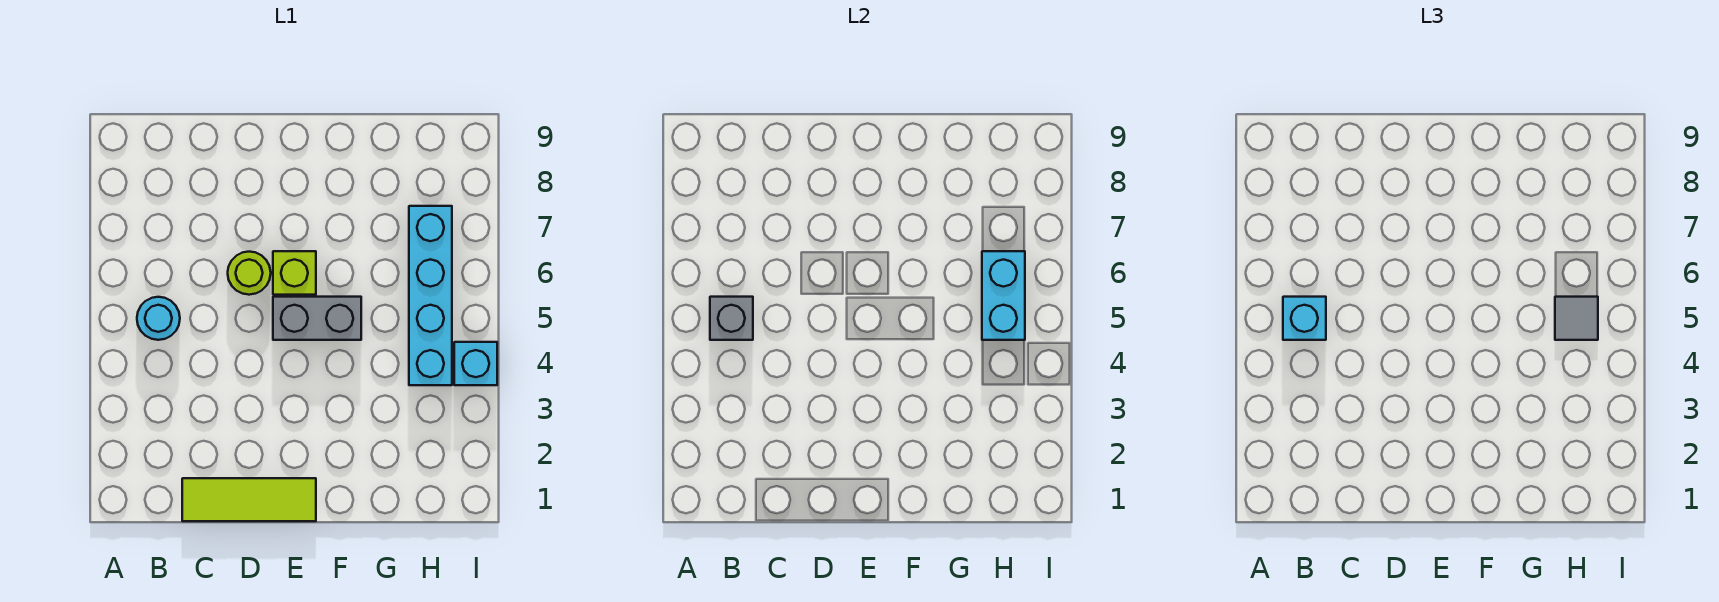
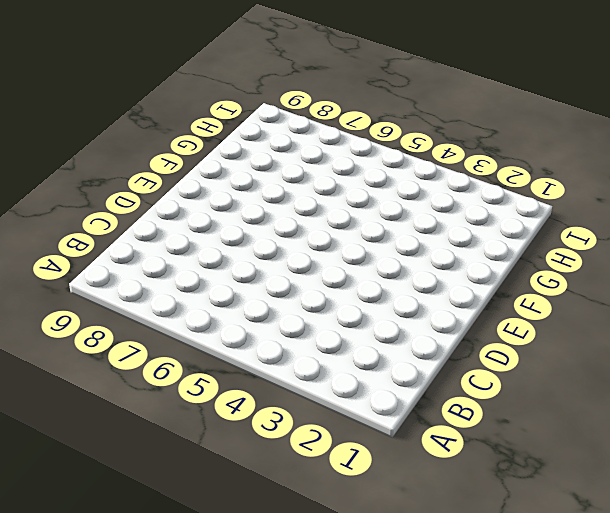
none -> cyan 1x1 round brick [137,297,180,340]
none -> lime 1x3 tile [182,478,316,521]

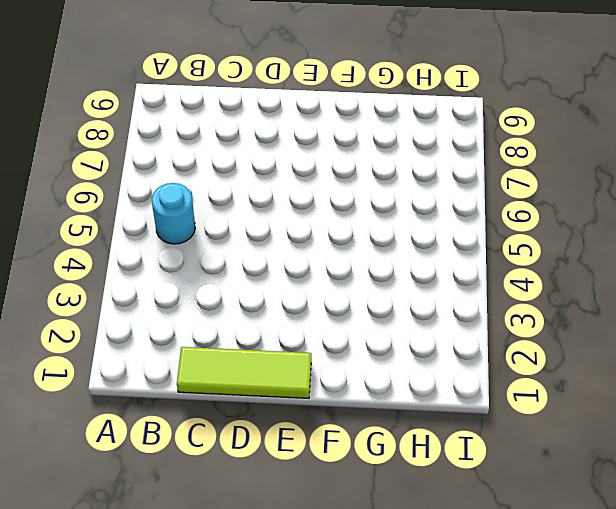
none -> lime 1x1 round brick [228,252,271,295]
none -> grey 1x2 brick [273,297,361,340]

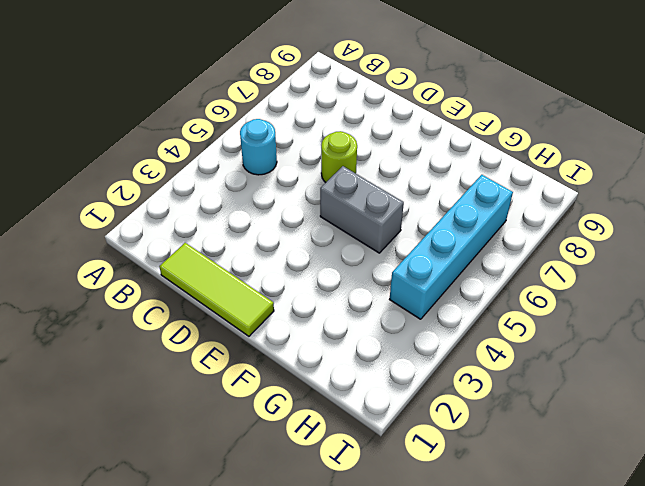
none -> lime 1x1 brick [273,251,316,295]
none -> cyan 1x1 brick [454,342,497,385]

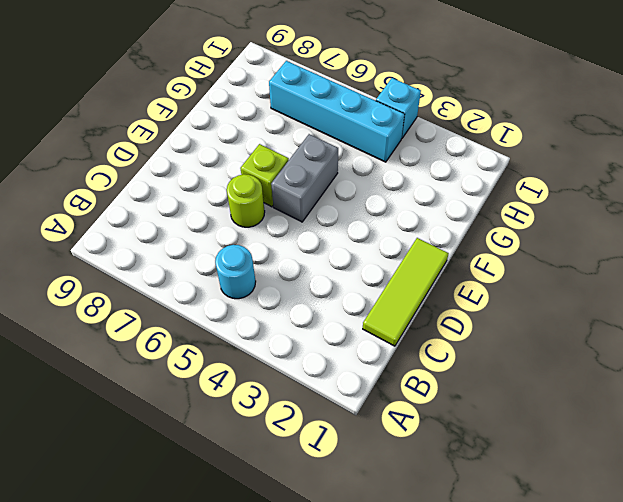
none -> grey 1x1 brick [710,297,753,340]
none -> cyan 1x2 brick [982,251,1025,340]

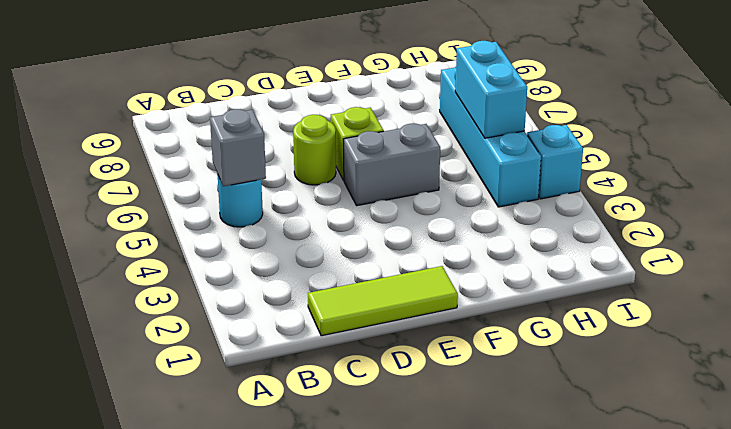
none -> cyan 1x1 brick [1283,297,1326,340]
none -> grey 1x1 tile [1555,297,1598,340]

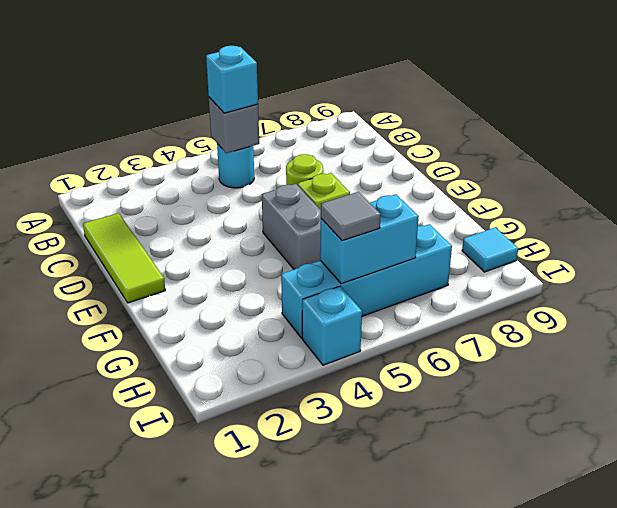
cyan 1x1 tile [462,228,518,272] -> none

